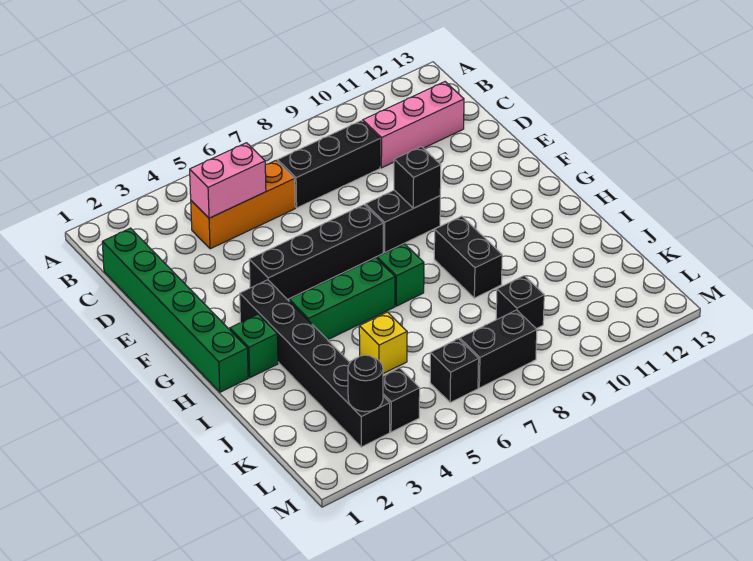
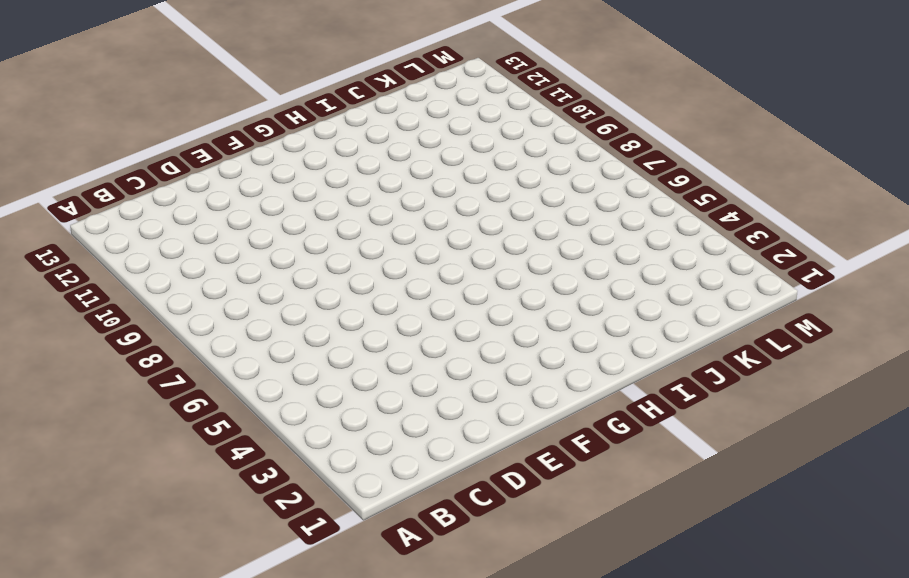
none -> green 1x6 brick [102,228,248,392]
none -> orange 1x3 brick [191,161,295,249]
none -> black 1x3 brick [278,121,380,208]

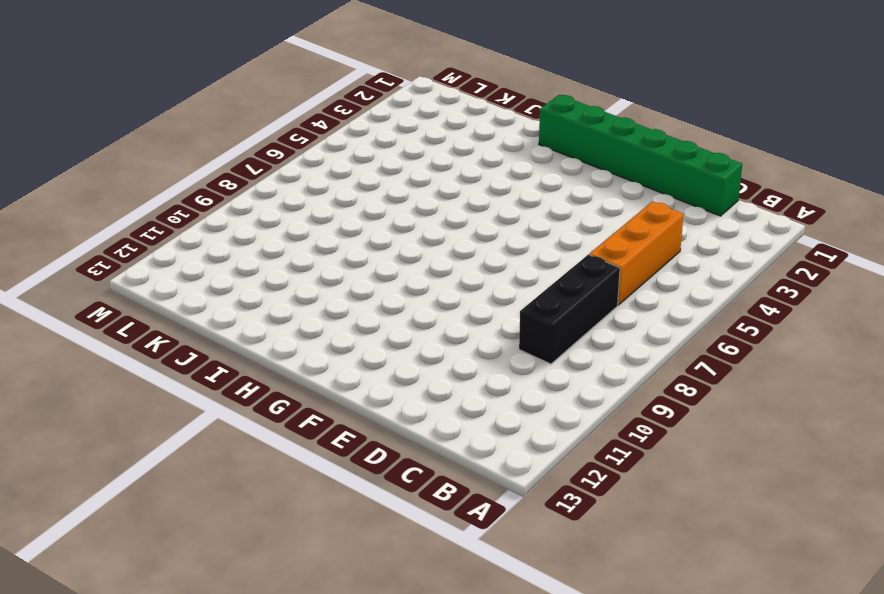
none -> pink 1x3 brick [363,82,464,168]
none -> black 1x4 brick [249,205,383,300]
none -> black 1x2 brick [365,190,440,252]

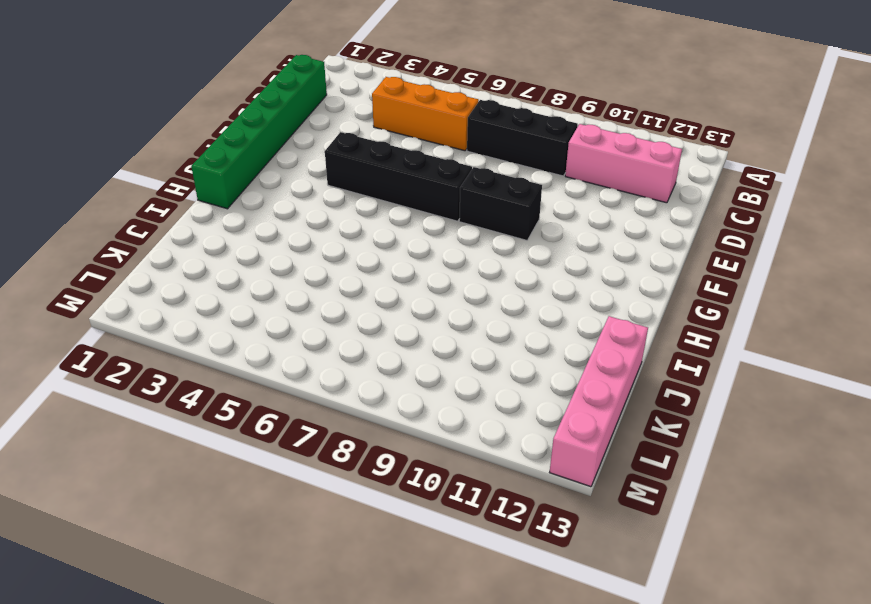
pink 1x4 brick [550,316,648,487] -> none
none -> black 1x6 brick [240,280,390,447]
none -> green 1x1 brick [230,314,278,378]
none -> green 1x3 brick [289,258,395,340]

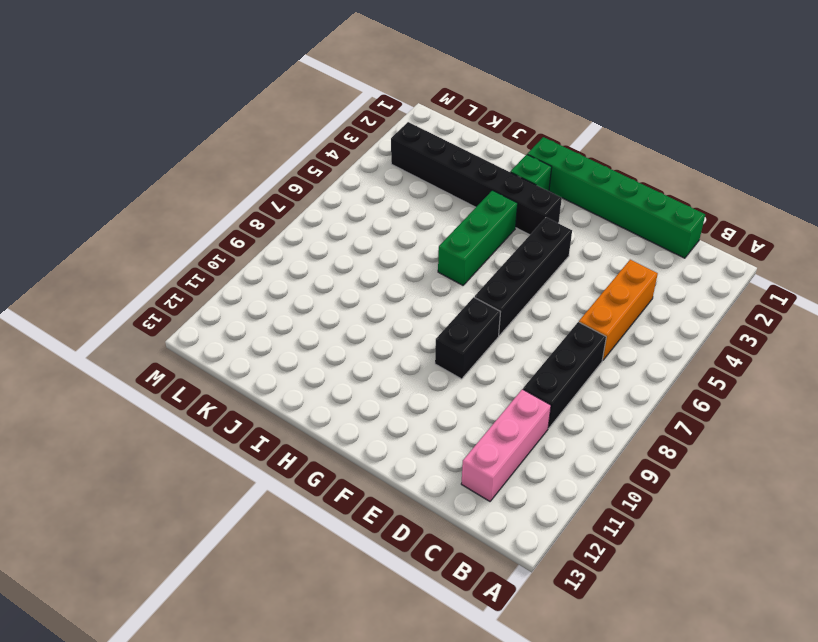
none -> green 1x1 brick [377,244,424,306]
none -> black 1x2 brick [434,216,502,298]
none -> yellow 1x1 brick [359,312,407,374]

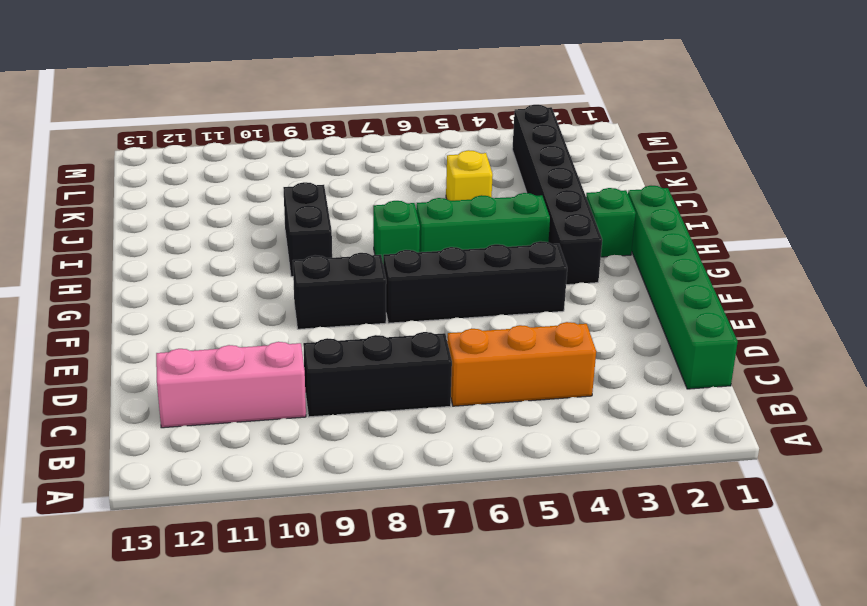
none -> black 1x1 brick [496,276,544,329]
none -> black 1x1 brick [383,368,420,432]
none -> black 1x1 brick [430,339,479,403]

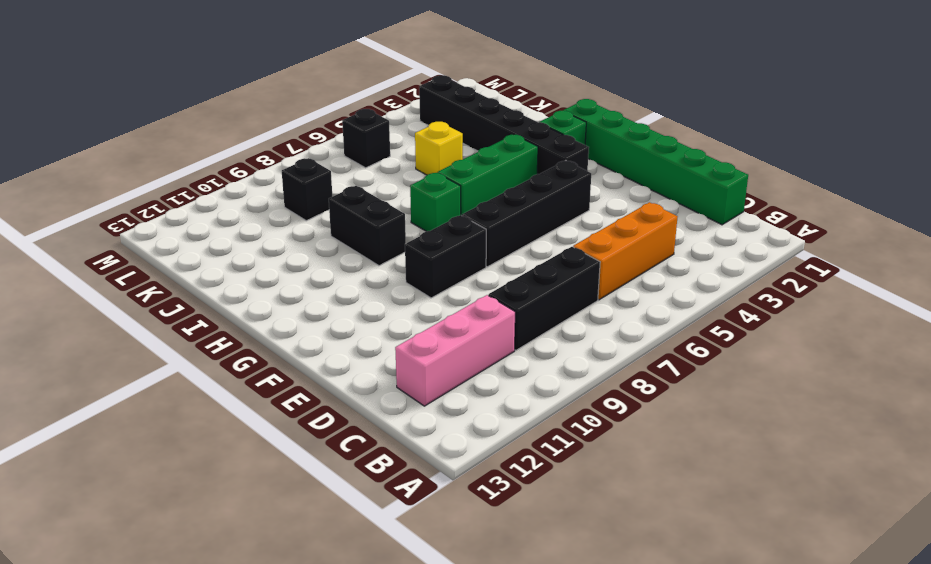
none -> black 1x1 brick [383,368,420,432]
none -> black 1x2 brick [460,310,537,388]
none -> pink 1x2 brick [190,143,266,218]

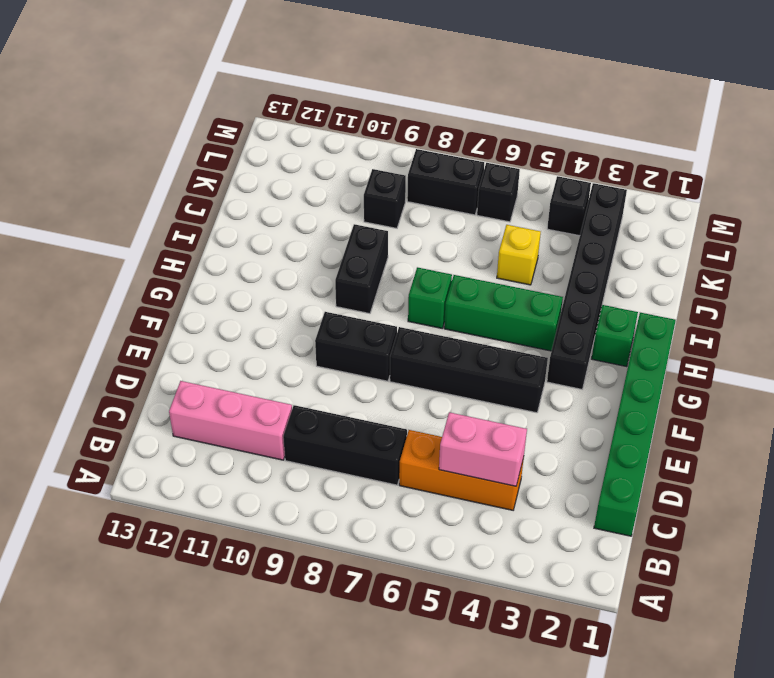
none -> black 1x1 brick [394,146,441,208]
none -> black 1x1 round brick [348,355,383,412]

